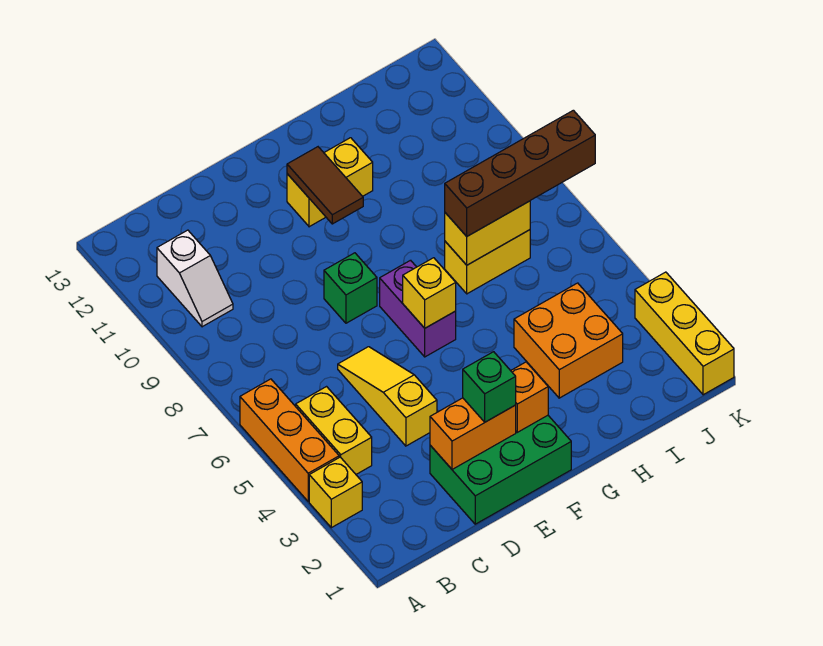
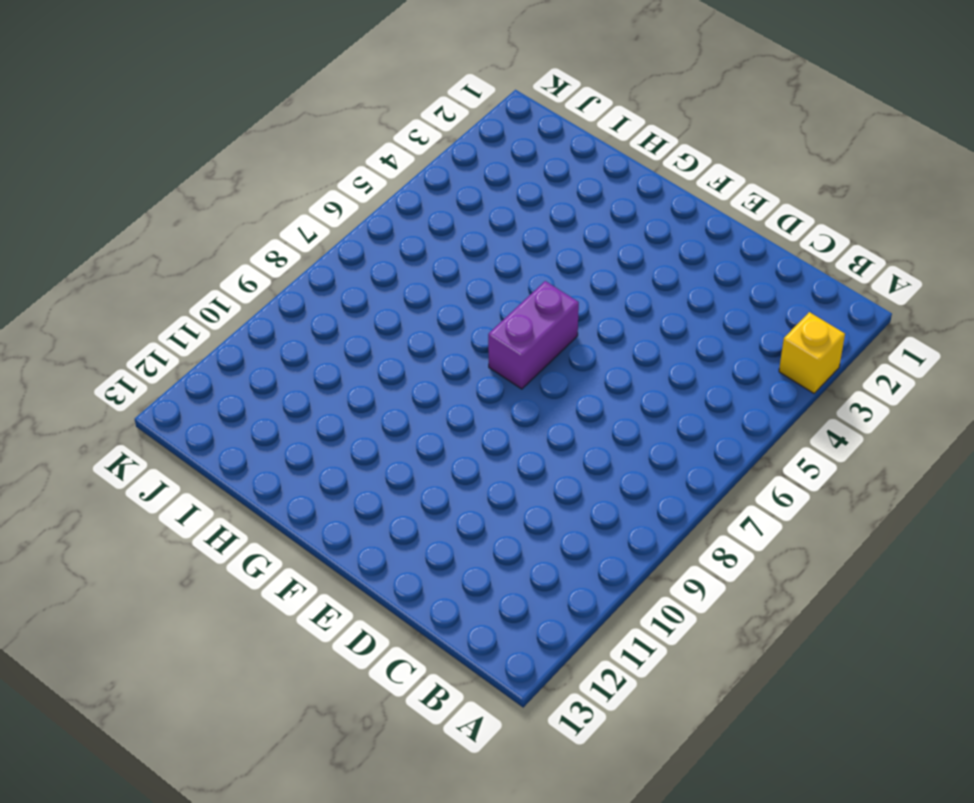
none -> orange 1x3 brick [240,379,339,501]
none -> yellow 1x2 brick [296,387,372,474]
none -> white 1x2 slope [157,230,233,327]

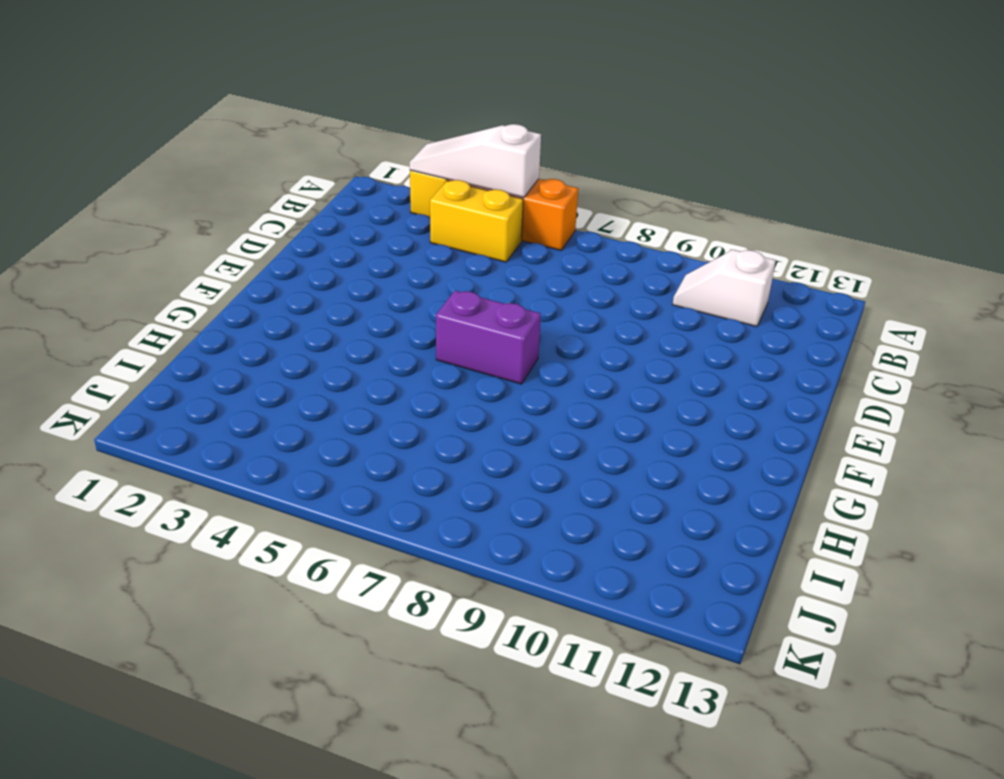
white 1x3 slope [410,124,541,197] -> none
none -> green 2x3 brick [430,415,571,524]
none -> yellow 1x3 slope [338,347,437,446]
none -> green 1x1 brick [324,253,377,323]

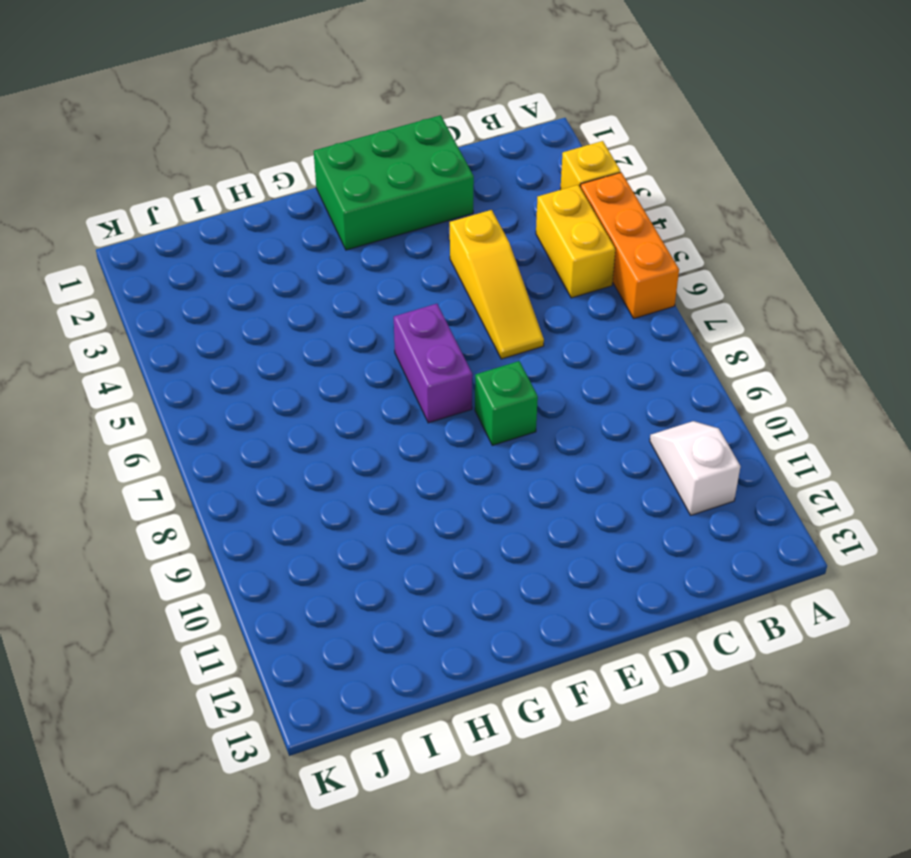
none -> yellow 1x2 brick [287,138,373,227]
none -> orange 2x2 brick [514,283,623,398]
none -> yellow 1x2 brick [445,230,530,294]

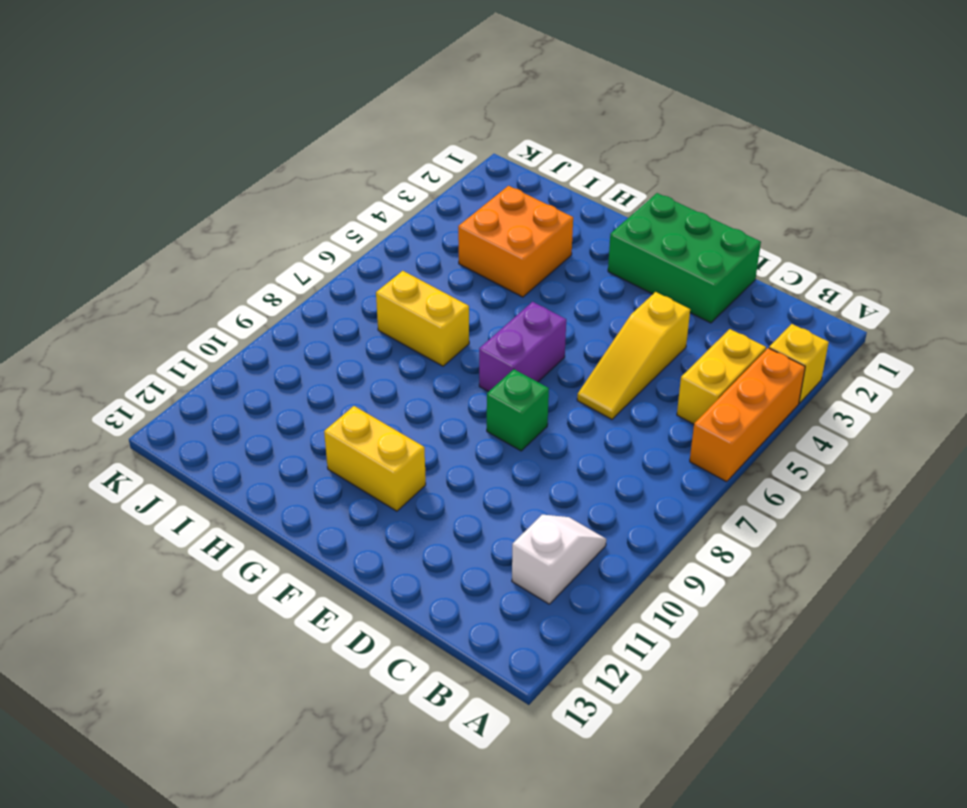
none -> yellow 1x3 brick [635,272,734,395]
none -> orange 1x2 brick [430,398,516,469]
none -> orange 1x1 brick [511,362,548,432]

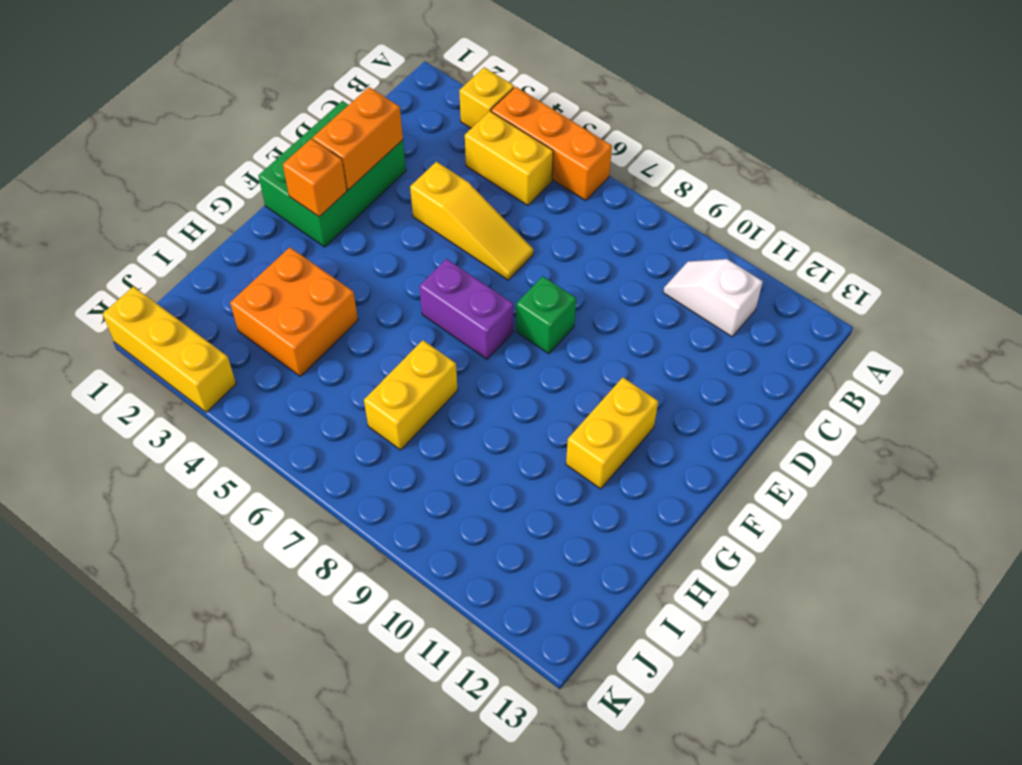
none -> yellow 1x1 brick [403,258,456,328]
none -> brown 1x2 tile [287,147,363,224]
none -> yellow 1x2 brick [445,201,530,265]

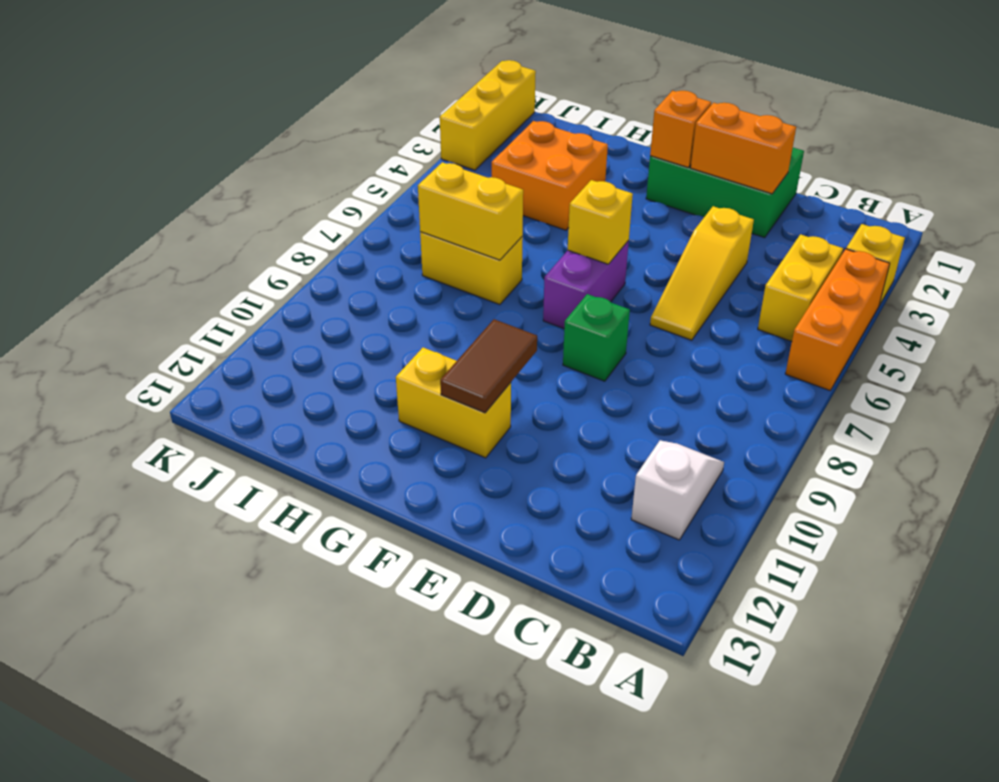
none -> green 1x1 brick [463,352,516,422]
none -> brown 1x4 brick [445,110,595,236]

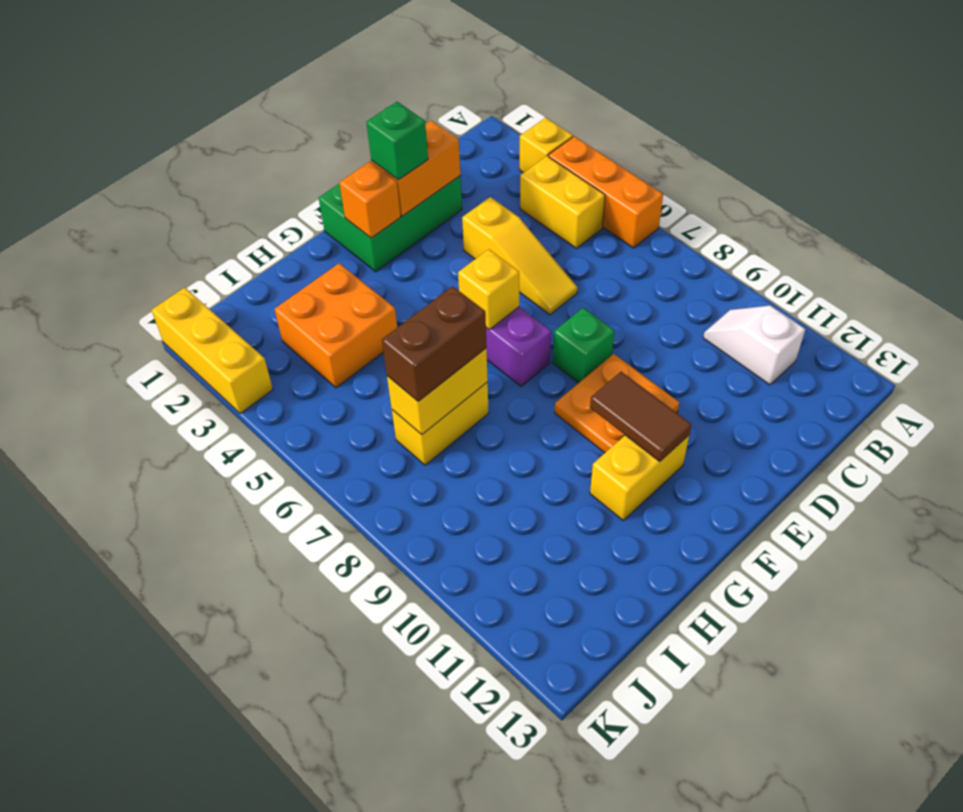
orange 2x2 plate [555,354,679,453] -> none
brown 1x2 brick [382,286,487,401] -> brown 1x4 brick [445,110,595,236]

